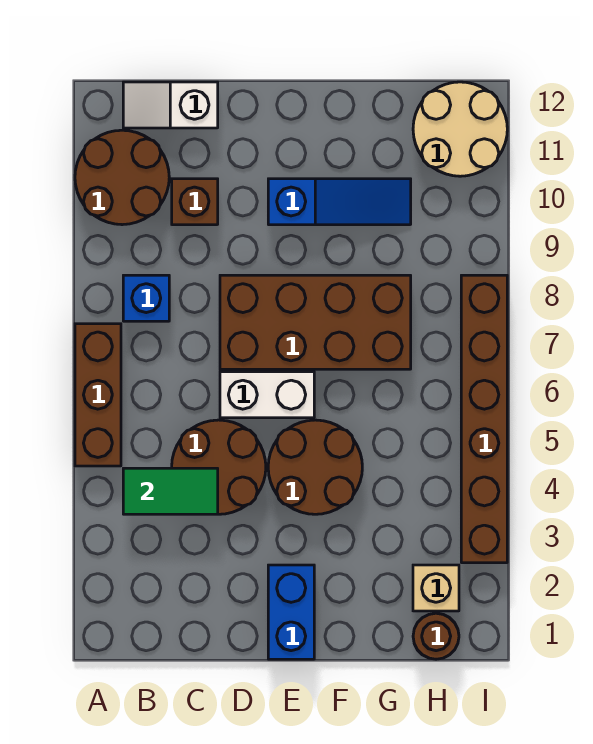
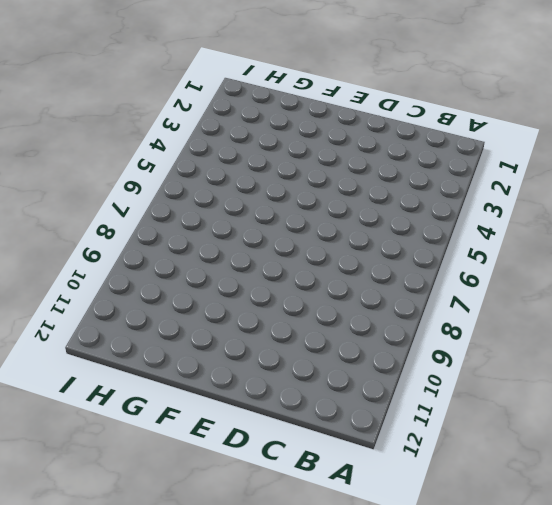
none -> brown 1x3 brick [75,324,121,466]
none -> brown 2x2 round brick [75,130,169,225]
none -> blue 1x1 brick [123,275,169,321]

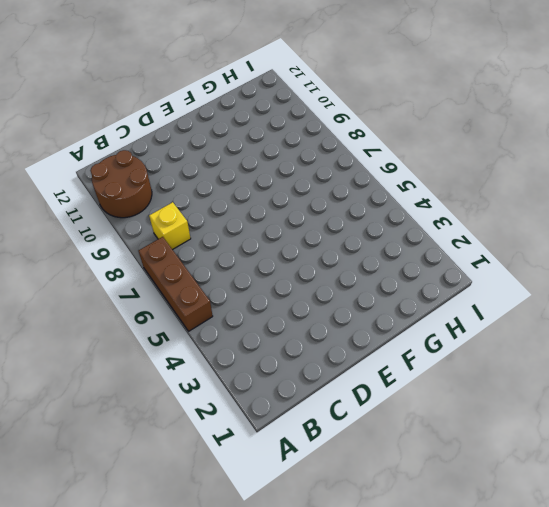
yellow 1x1 brick [149,202,191,250] -> blue 1x1 brick [123,275,169,321]
none -> white 1x2 slope [123,82,218,128]
none -> brown 2x2 round brick [172,420,266,514]
none -> brown 1x1 brick [172,179,218,225]

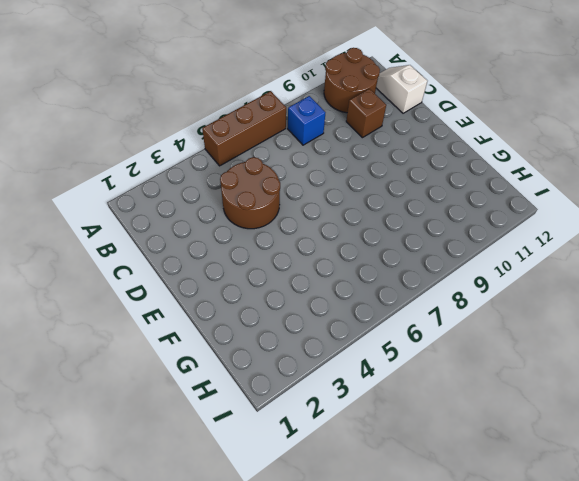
none -> white 1x2 brick [220,372,314,418]
none -> brown 2x4 brick [220,275,411,369]
none -> blue 1x2 brick [268,565,314,659]

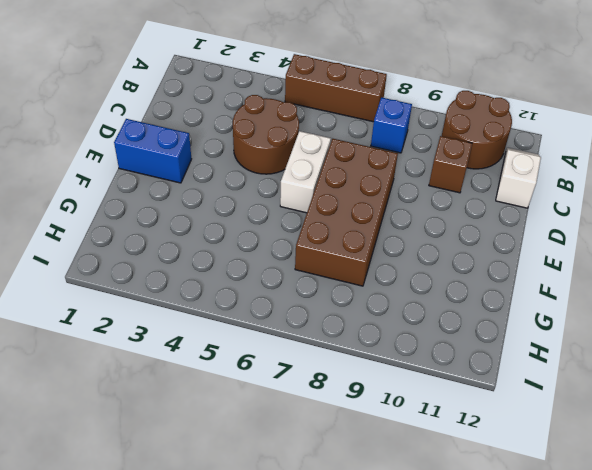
none -> brown 2x2 round brick [268,420,362,514]
none -> blue 1x3 slope [268,179,411,225]
none -> brown 1x1 round brick [413,613,459,659]

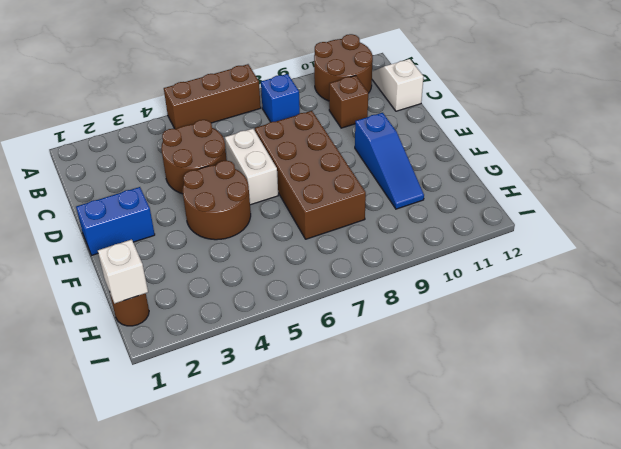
white 1x1 brick [98,239,148,304] -> none
none -> tan 1x1 brick [413,565,459,611]
none -> tan 2x2 round brick [413,82,507,176]
none -> brown 1x6 brick [461,275,507,563]

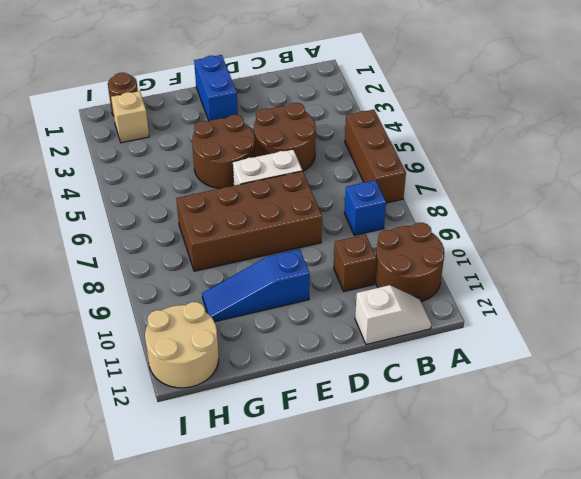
none -> brown 1x6 brick [461,275,507,563]
none -> green 1x2 tile [123,468,218,514]

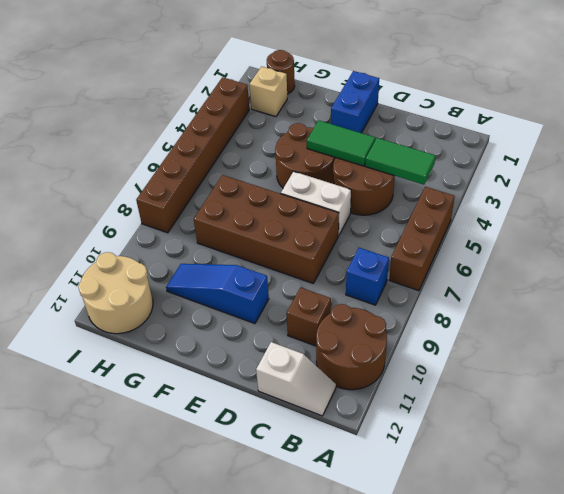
green 1x2 tile [307,121,375,166] -> none

